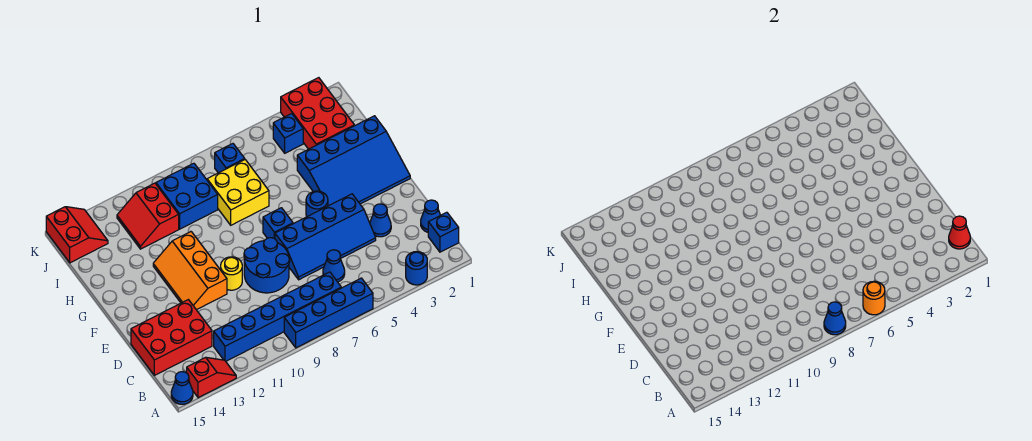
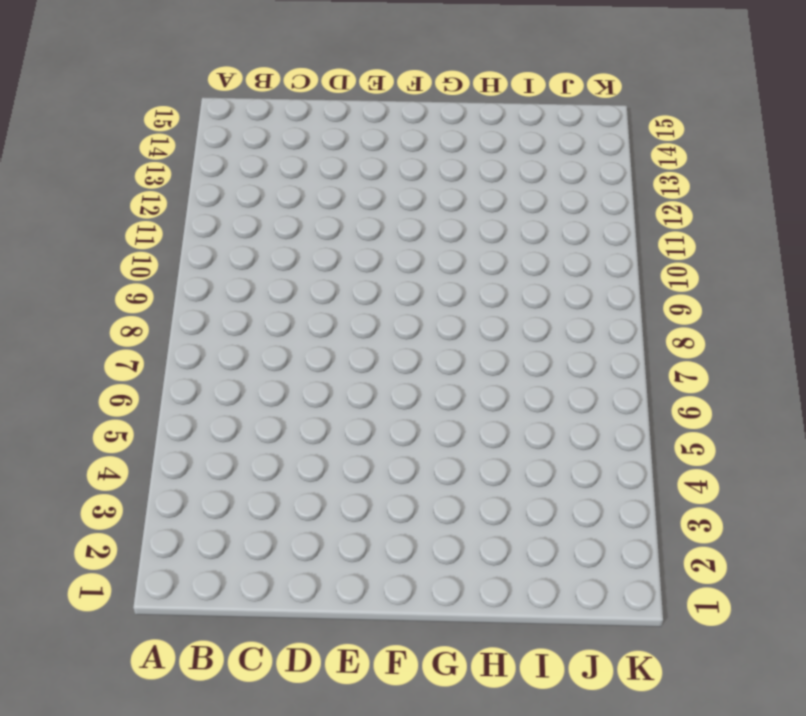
none -> blue 1x1 round brick [406,252,427,285]
none -> blue 1x4 brick [284,278,373,348]
none -> red 1x2 slope [187,357,236,398]

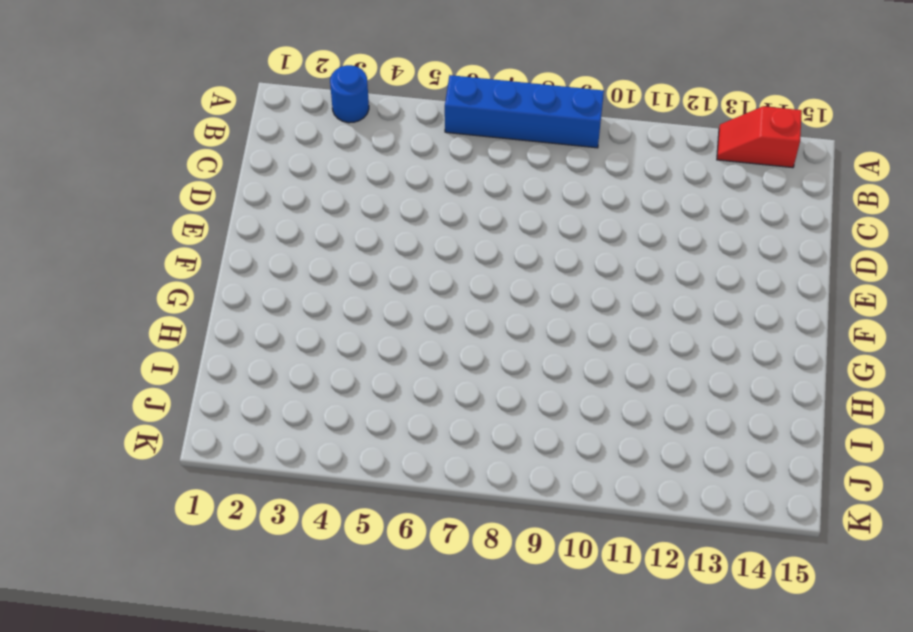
none -> blue 1x1 cone [171,372,193,404]
none -> blue 1x1 brick [428,212,459,252]
none -> blue 1x6 brick [214,272,341,361]

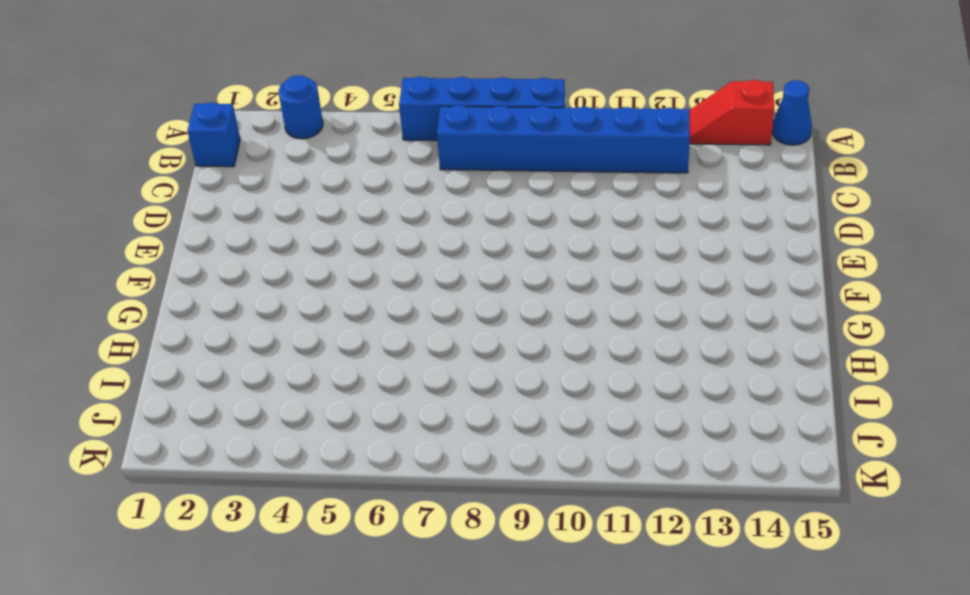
none -> blue 1x1 cone [421,200,440,232]
none -> blue 1x1 cone [323,250,345,282]
none -> red 2x3 brick [131,300,212,375]

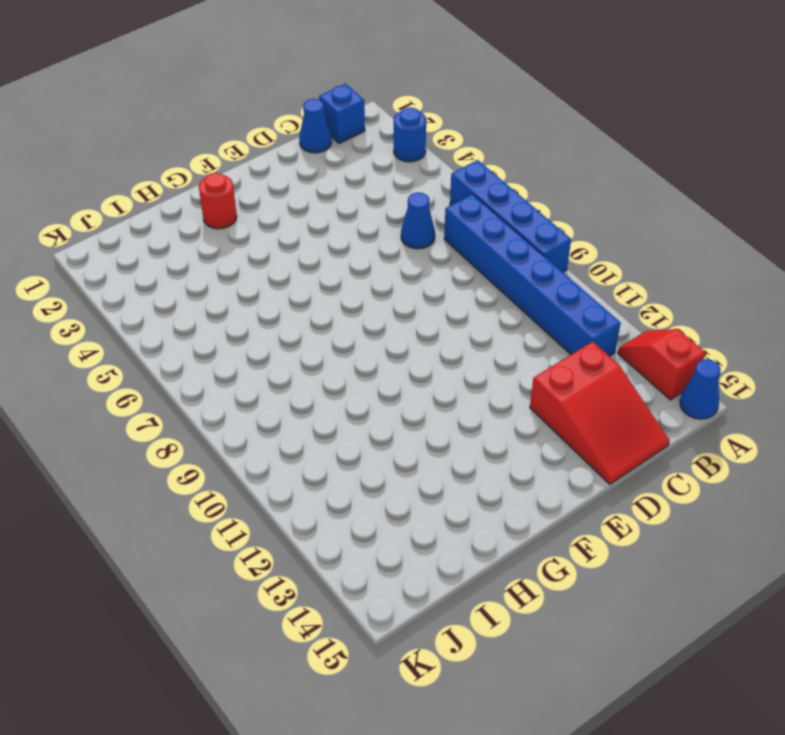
red 2x3 slope [530,342,670,484] -> red 2x3 brick [131,300,212,375]
red 1x1 round brick [199,173,237,229] -> blue 3x4 slope [297,116,410,206]
none -> blue 1x1 cone [370,204,391,237]
none -> blue 2x4 slope [275,194,376,280]
none -> blue 2x2 round brick [244,238,290,293]

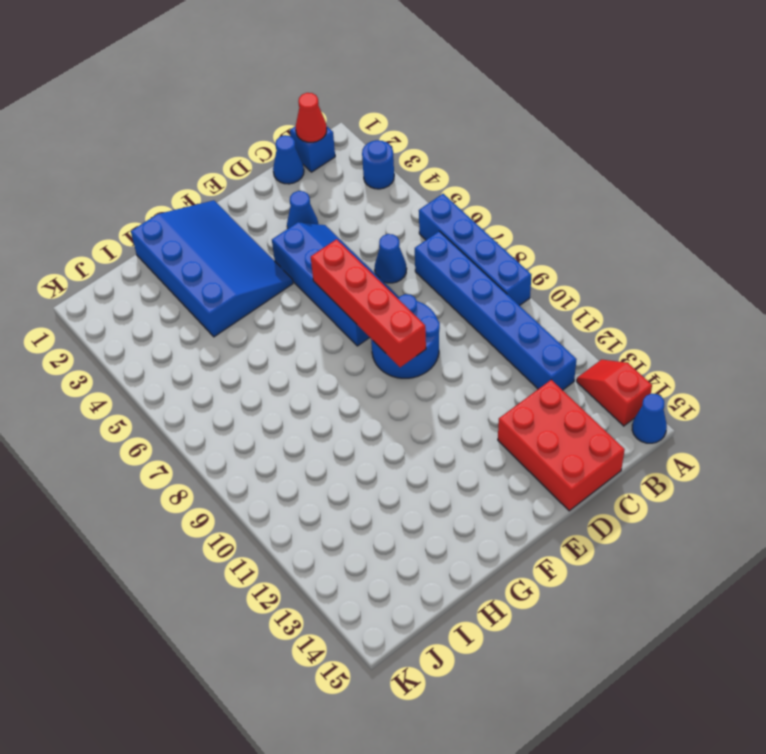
red 1x4 brick [311,239,426,367] -> none
none -> yellow 1x1 round brick [221,257,242,290]
none -> orange 2x3 slope [153,232,227,310]
none -> blue 1x1 round brick [306,191,328,217]

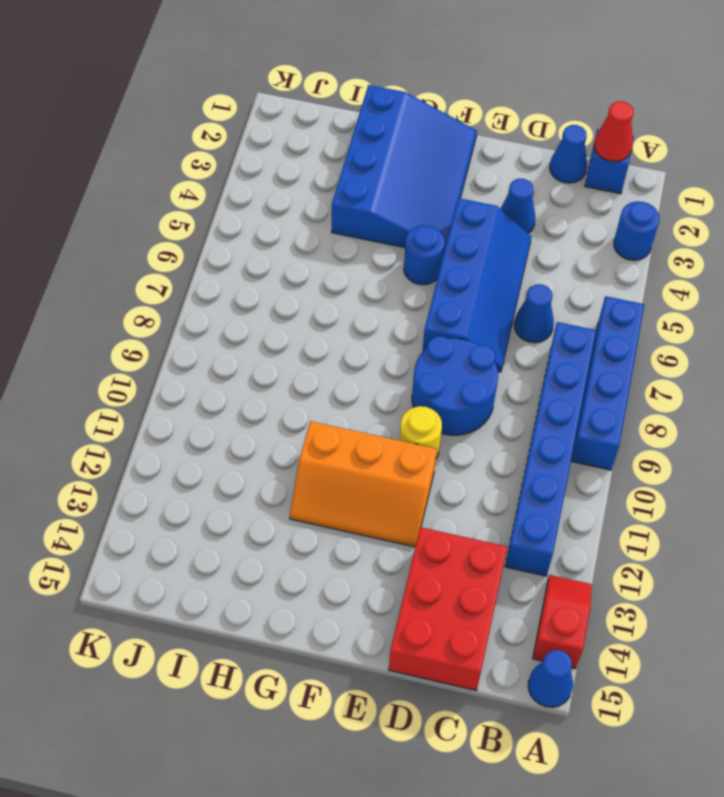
none -> blue 1x1 brick [263,208,293,239]
none -> yellow 2x2 brick [207,160,269,225]
none -> red 2x3 brick [281,78,354,149]

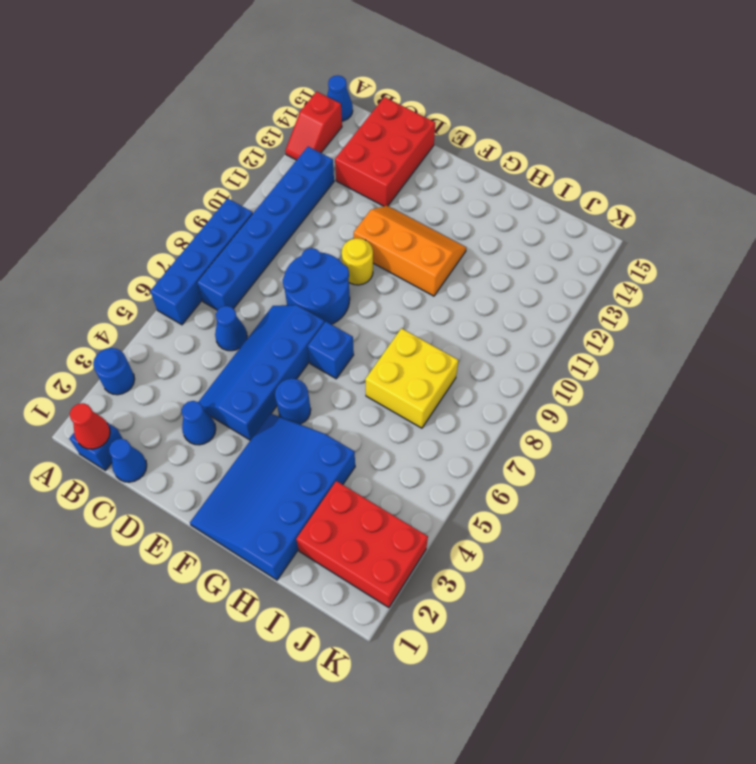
none -> blue 2x2 brick [156,163,218,229]
none -> red 2x2 slope [117,183,179,249]
none -> blue 1x1 brick [273,114,303,153]

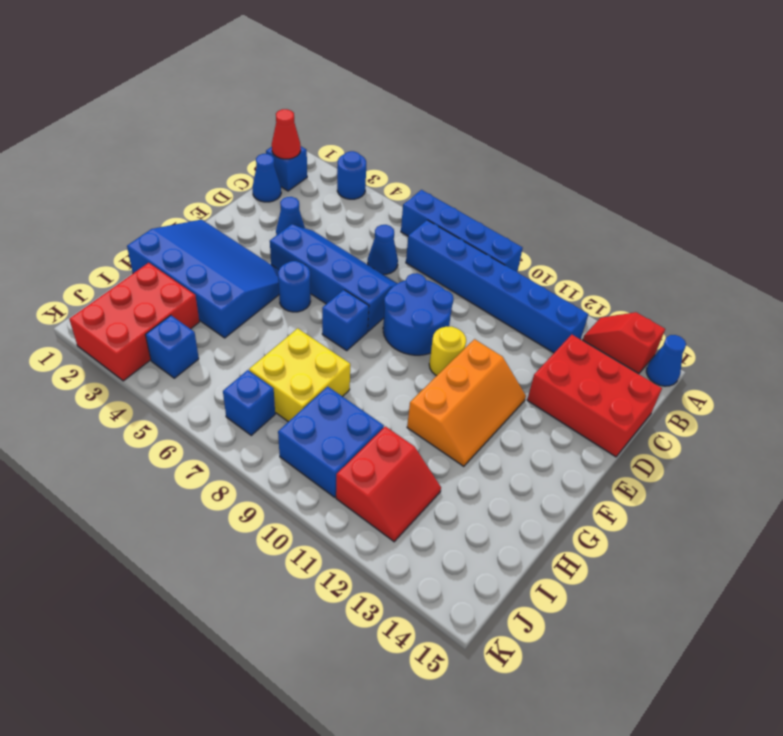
none -> red 2x2 slope [46,207,108,263]
none -> orange 1x1 round brick [863,281,885,315]
none -> blue 1x1 cone [824,302,846,335]

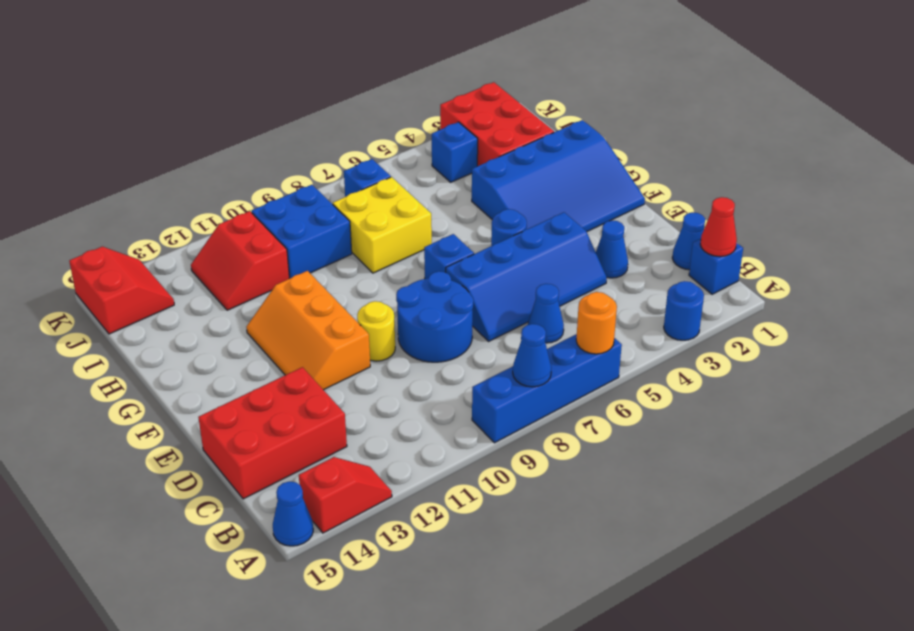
none -> blue 1x6 brick [214,272,341,361]

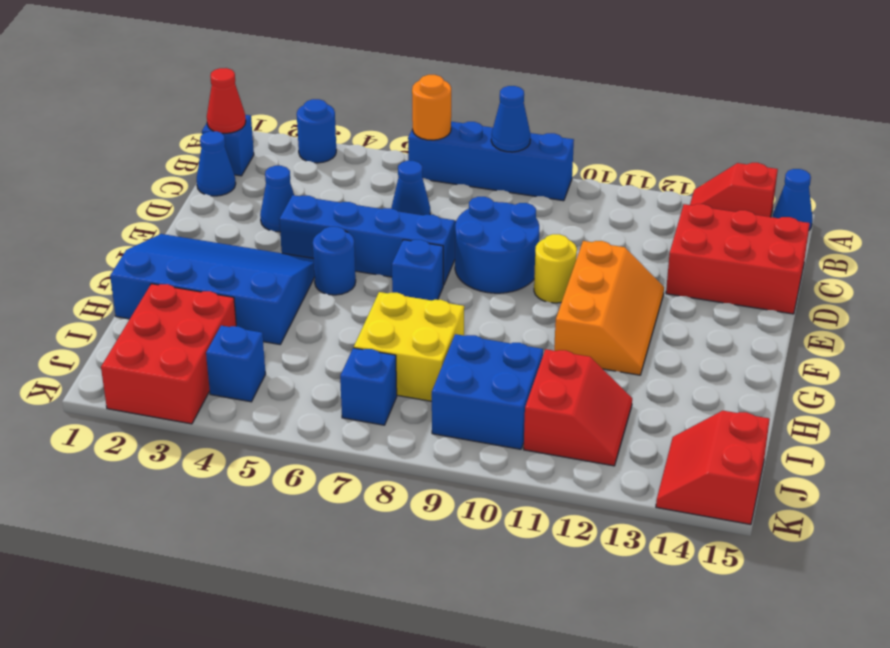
none -> blue 1x6 brick [214,272,341,361]

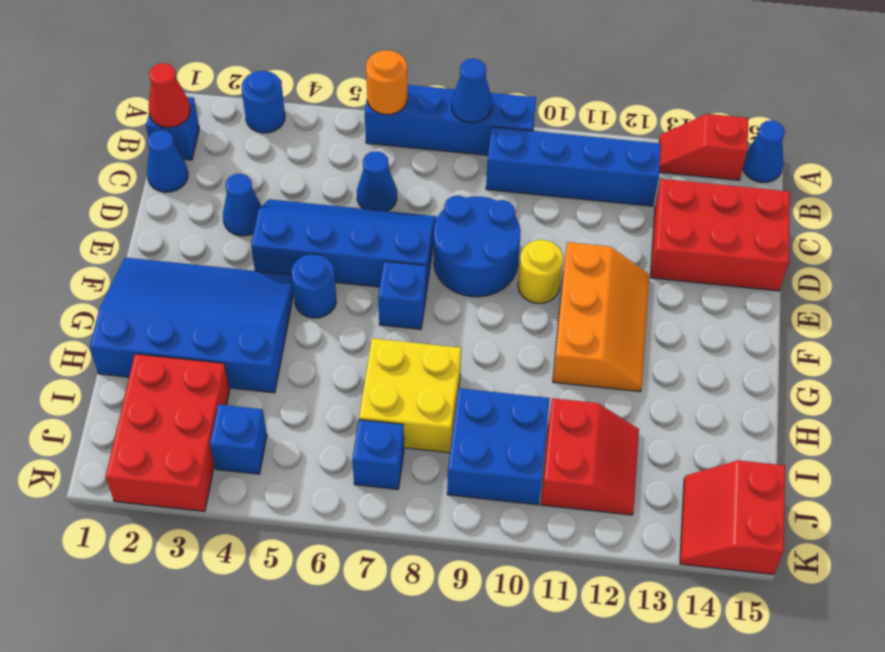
blue 1x4 brick [486,127,661,206] -> blue 1x6 brick [214,272,341,361]

